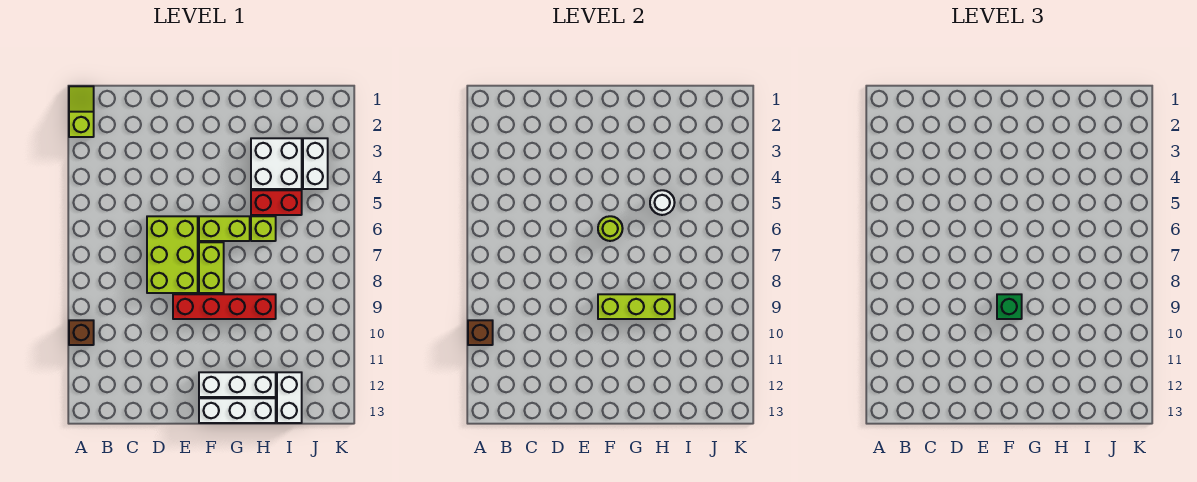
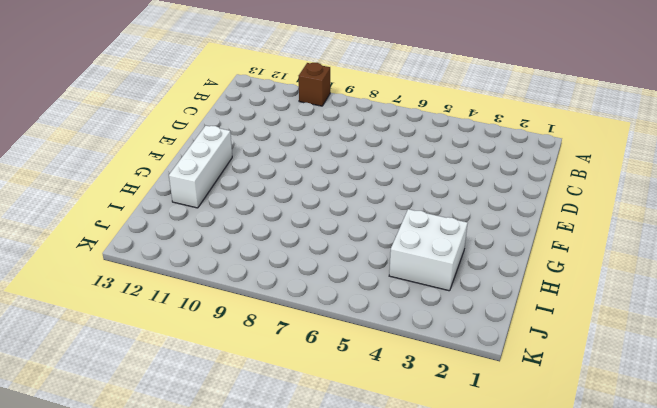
none -> lime 1x2 slope [69,86,94,137]
none -> lime 2x3 brick [147,216,198,293]
none -> red 1x4 brick [173,294,276,319]

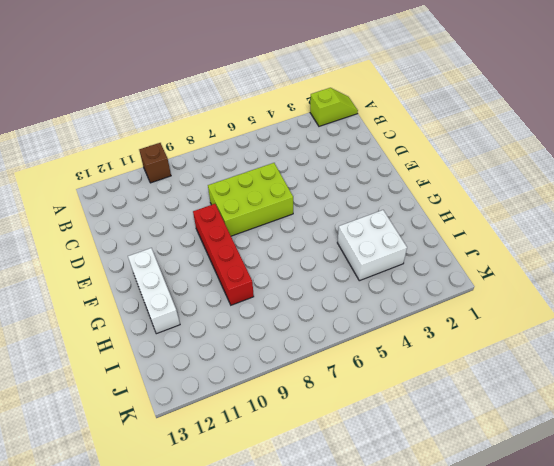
none -> lime 1x2 brick [199,216,250,241]
none -> lime 1x2 brick [199,242,224,293]
none -> white 1x3 brick [199,398,276,423]

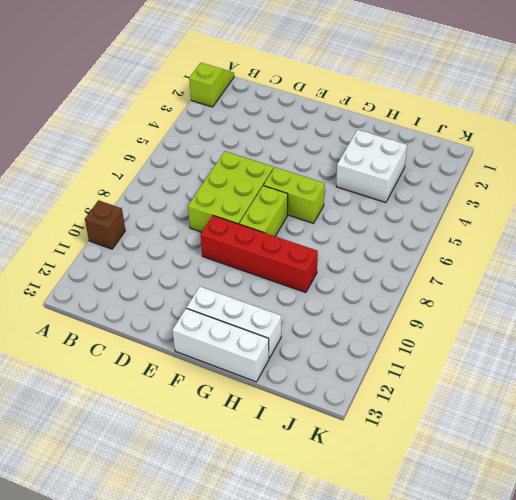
none -> red 1x2 brick [251,190,302,215]
none -> lime 1x1 brick [251,216,276,241]
none -> white 1x2 brick [277,372,302,423]

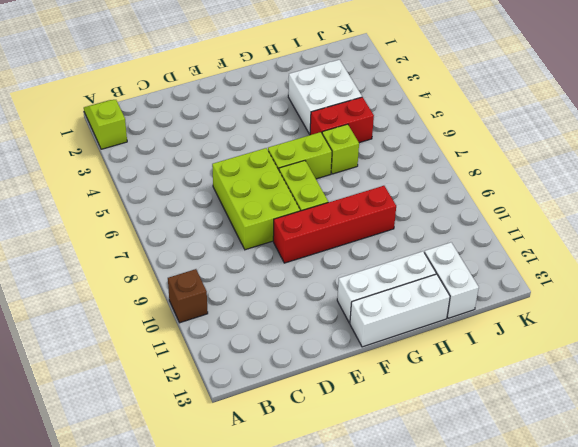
none -> white 1x2 brick [303,138,328,189]
none -> brown 1x1 brick [468,320,493,345]
none -> lime 1x1 round brick [598,216,623,241]

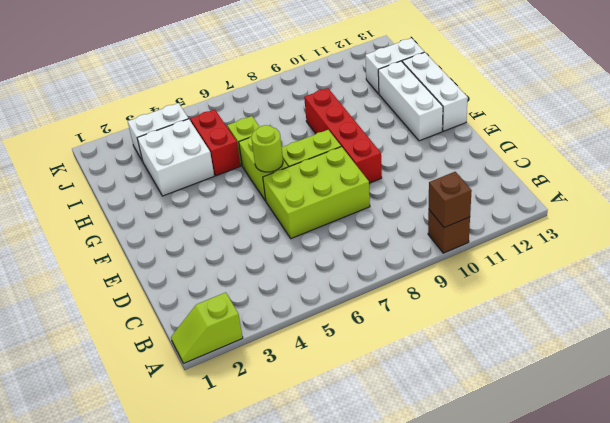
none -> lime 1x3 brick [598,294,675,319]
none -> white 1x1 round brick [650,190,675,215]
none -> green 1x1 brick [997,294,1022,319]

